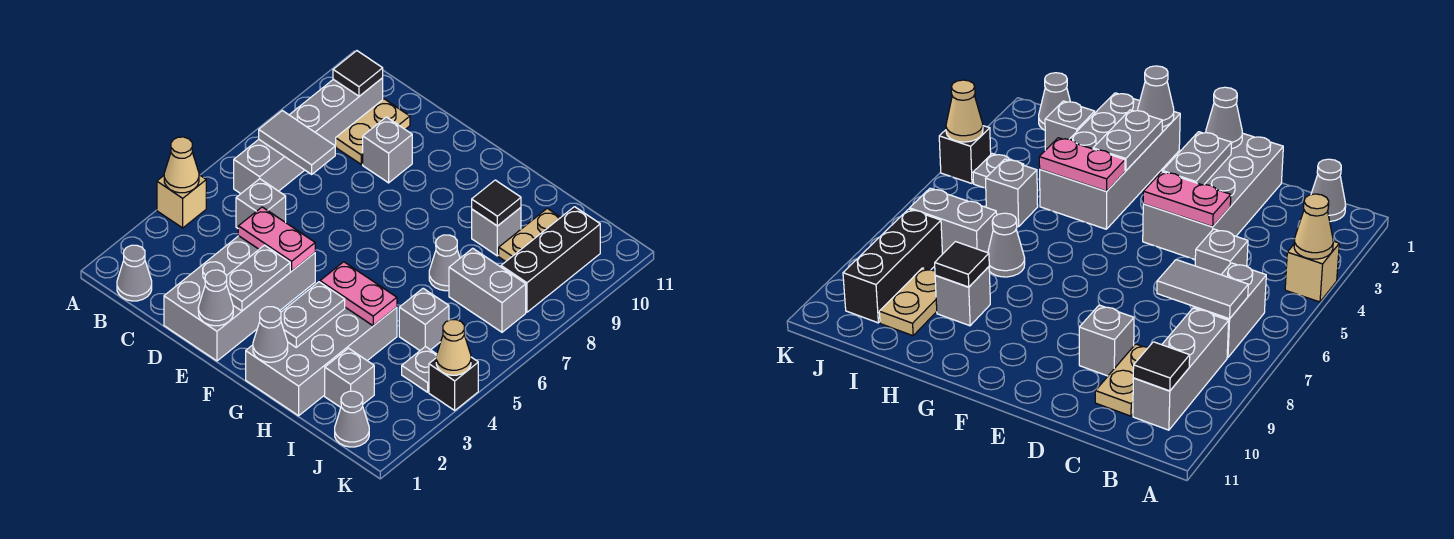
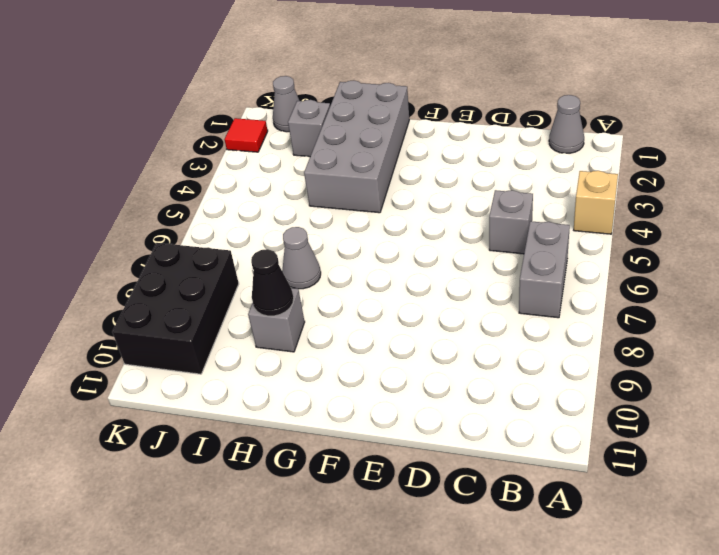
black 1x1 cone [251,249,294,316] -> black 1x1 tile [472,180,521,226]
black 2x3 brick [112,243,239,374] -> black 1x3 brick [501,207,600,312]
red 1x1 tile [224,118,268,152] -> none
none -> grey 1x3 brick [290,78,383,145]
none -> tan 1x2 plate [336,99,410,164]
none -> grey 2x4 brick [164,236,315,361]
none -> grey 1x1 brick [363,117,412,183]

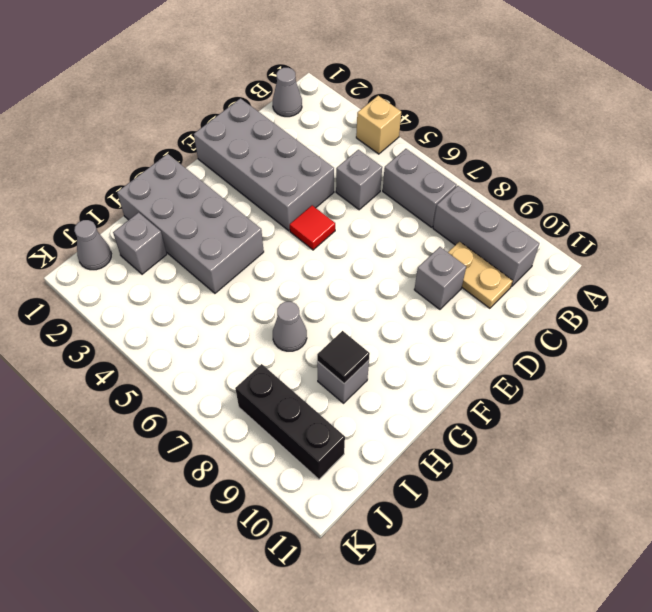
red 1x1 tile [290,205,335,250] -> none
none -> grey 1x1 brick [399,288,449,350]
none -> grey 1x2 brick [449,248,526,332]
none -> tan 1x2 plate [499,208,561,261]
none -> grey 1x1 plate [402,346,437,392]

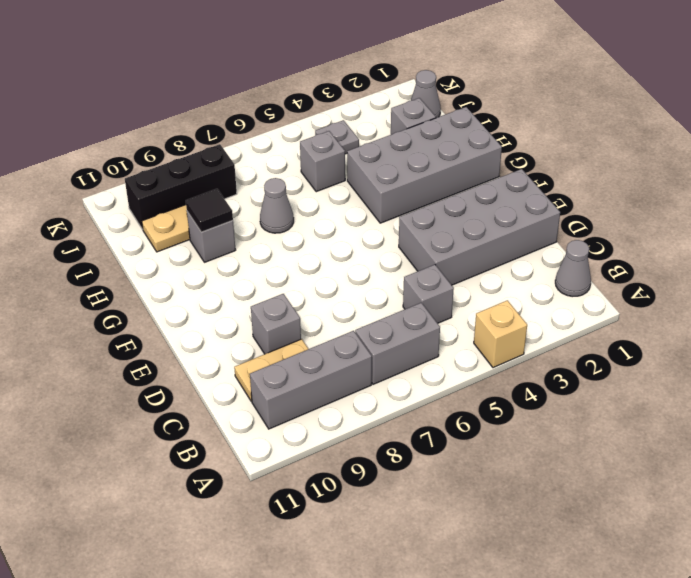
none -> grey 1x2 brick [449,248,526,332]
none -> black 1x1 brick [429,357,478,410]
none -> tan 1x1 cone [164,137,199,193]
none -> grey 1x2 tile [259,111,335,174]

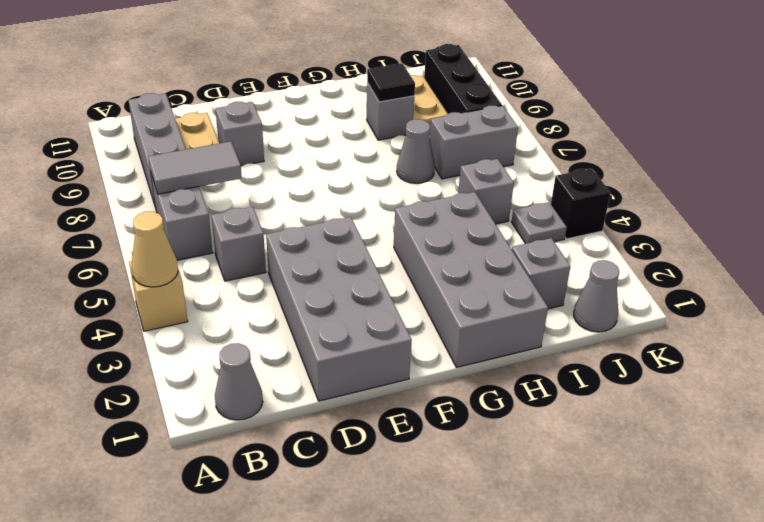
none -> black 1x1 tile [333,51,383,96]
none -> pink 1x2 plate [238,207,315,271]
none -> grey 1x1 cone [198,270,233,326]
none -> grey 1x2 plate [227,245,290,311]

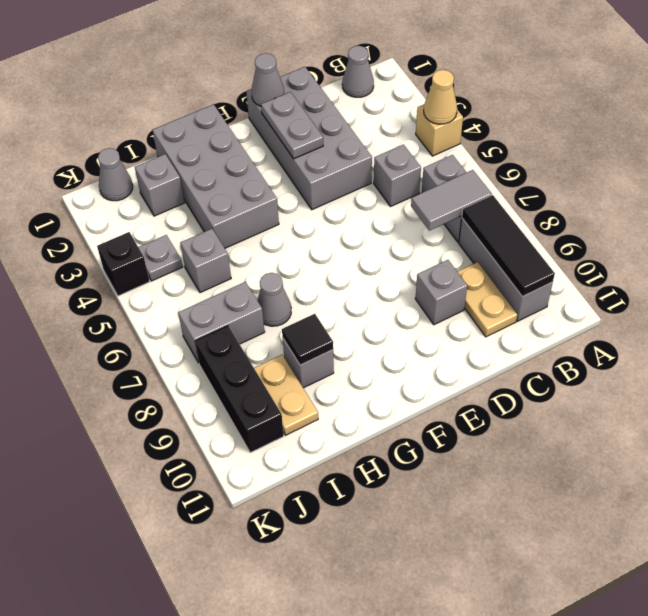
black 1x3 tile [462,195,555,297] -> black 1x1 tile [333,51,383,96]
none -> pink 1x2 plate [238,207,315,271]
none -> grey 1x1 cone [253,307,288,362]
none -> grey 1x2 plate [281,282,345,347]
none -> pink 1x2 plate [320,262,397,326]

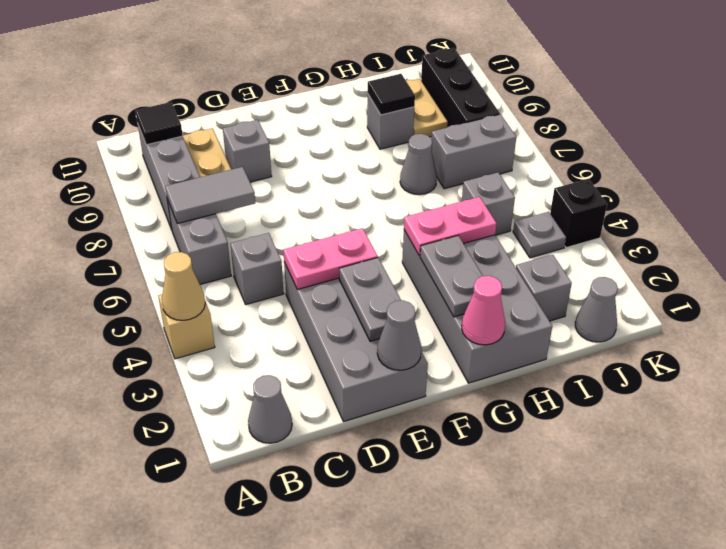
pink 1x1 cone [462,276,505,345] -> grey 1x1 cone [253,307,288,362]
none -> tan 1x1 cone [436,320,471,375]

